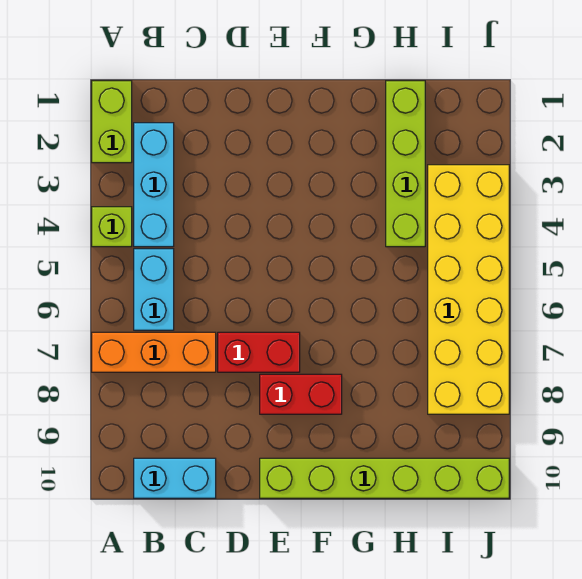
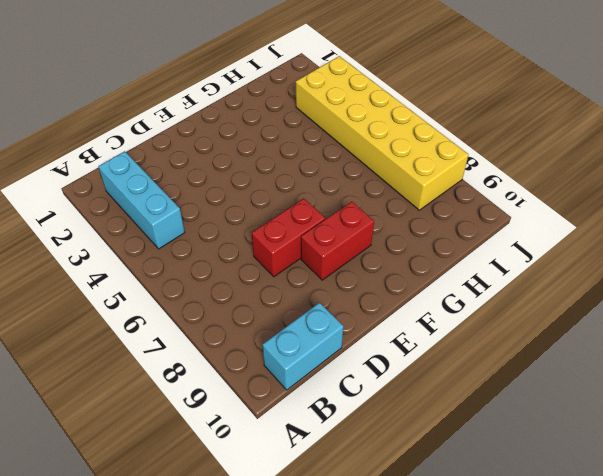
none -> lime 1x2 brick [92,81,132,163]
none -> lime 1x1 brick [92,207,132,247]

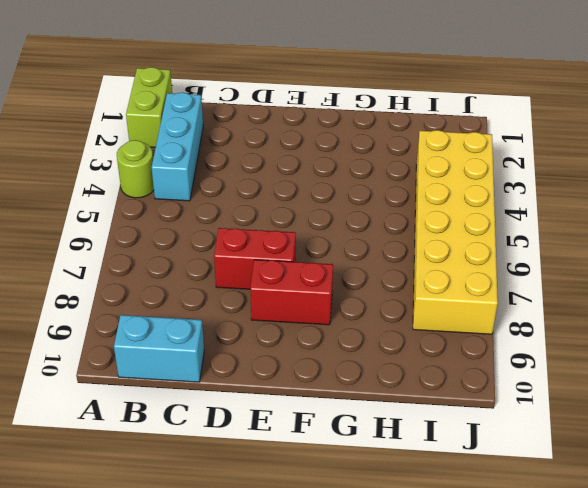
lime 1x1 round brick [117,140,154,198] -> lime 1x1 brick [92,207,132,247]
none -> orange 1x3 brick [92,332,216,372]
none -> cyan 1x2 brick [134,249,174,330]

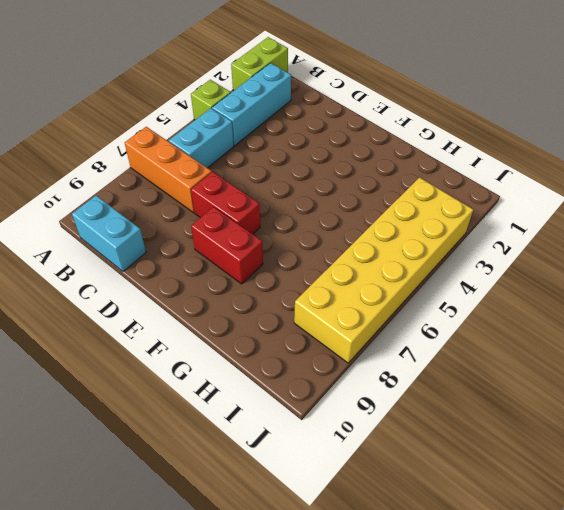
none -> lime 1x6 brick [260,458,509,498]
none -> lime 1x4 brick [386,81,425,247]

